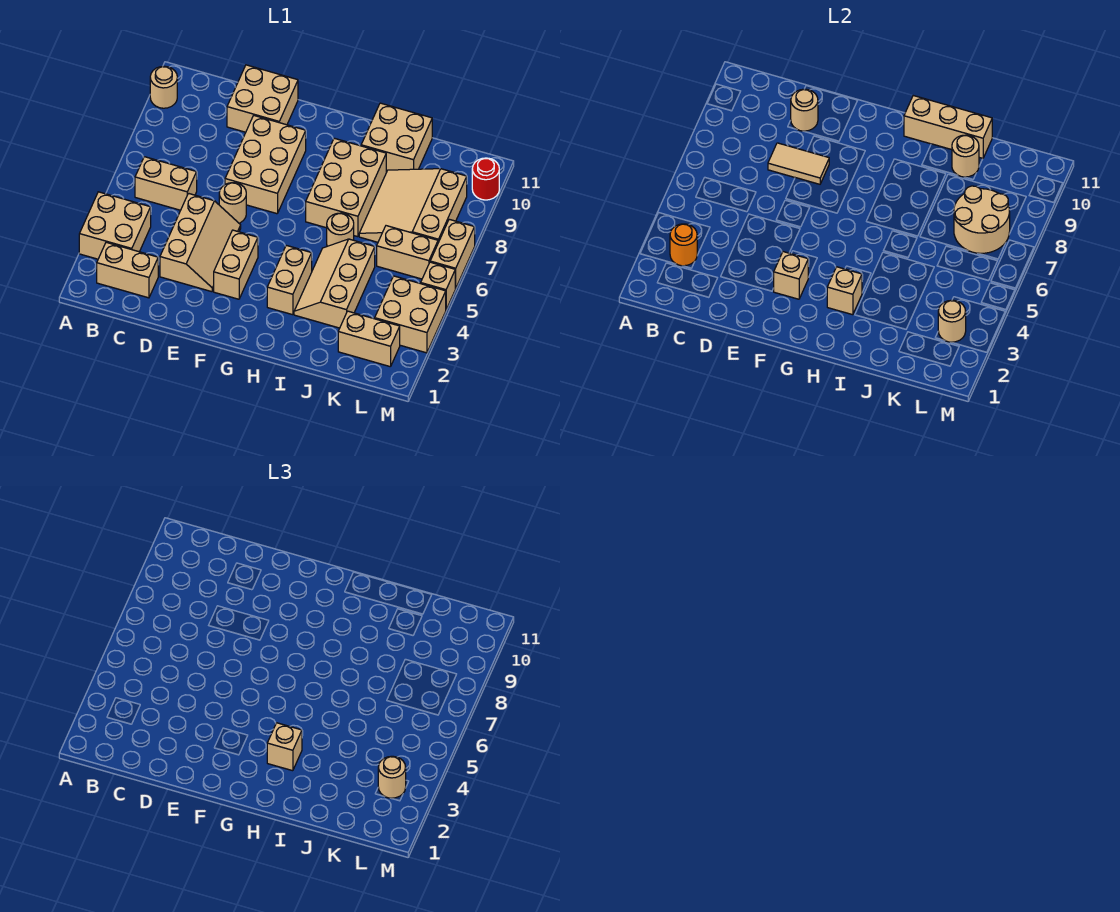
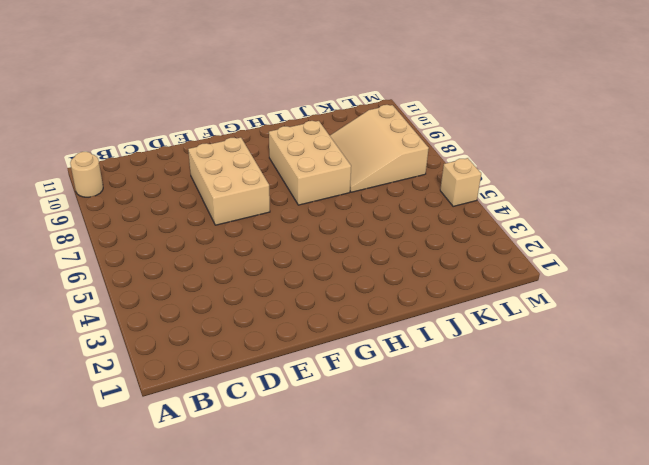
none -> tan 2x2 brick [79,192,151,259]
none -> tan 1x2 brick [97,242,158,298]
none -> tan 1x2 brick [135,157,197,210]
none -> tan 2x3 slope [160,193,241,292]

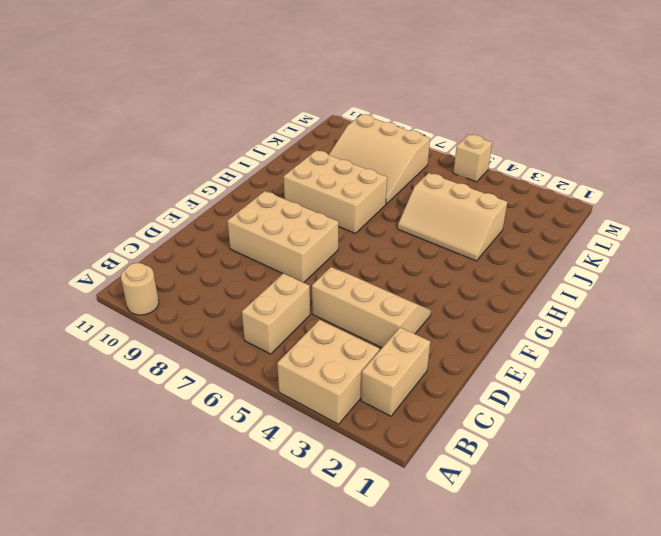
none -> tan 2x2 brick [227,65,298,132]
none -> tan 1x1 round brick [219,183,246,223]
none -> tan 1x2 brick [214,230,258,299]
none -> tan 1x2 brick [267,245,312,315]

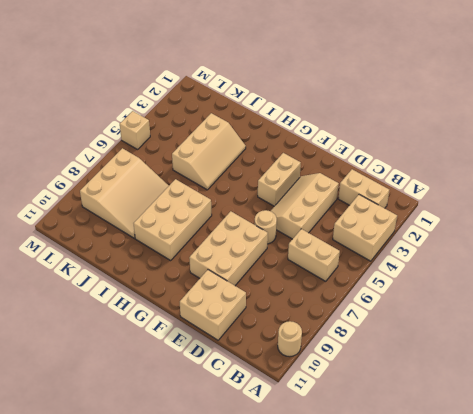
none -> tan 1x2 brick [267,245,312,315]
none -> tan 1x1 round brick [327,213,354,246]
none -> tan 2x2 brick [361,103,432,172]
none -> tan 1x2 brick [338,311,400,367]

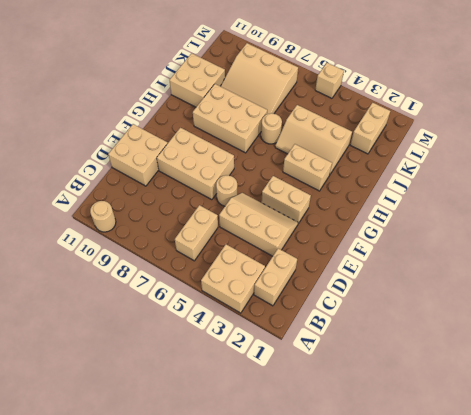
none -> tan 1x2 brick [377,226,438,279]
none -> tan 2x2 brick [375,276,446,353]
none -> tan 1x2 brick [430,219,475,288]
none -> red 1x1 round brick [472,158,499,200]

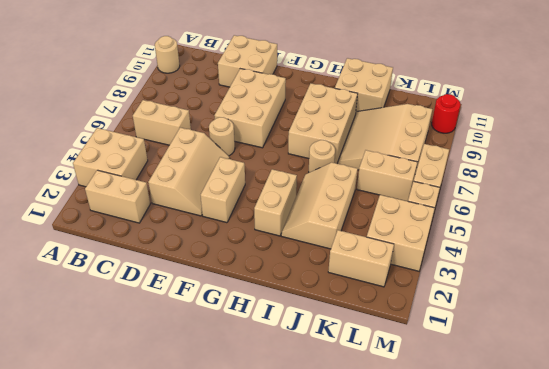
none -> orange 1x1 round brick [670,224,697,266]
none -> tan 1x2 tile [768,143,829,184]
none -> tan 1x1 round brick [791,89,818,131]
none -> tan 1x1 brick [773,252,808,299]

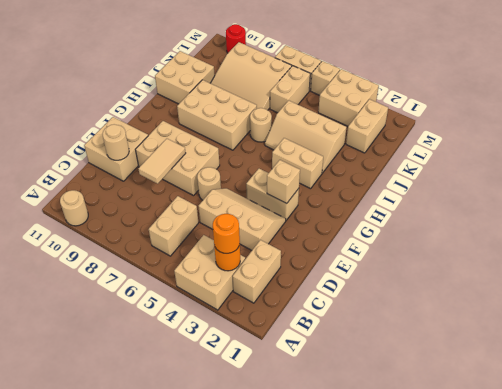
orange 1x1 round brick [213,214,240,254] -> none
none -> tan 1x1 brick [827,267,862,315]
none -> tan 1x3 brick [904,96,992,158]
none -> tan 1x1 round brick [952,135,979,177]
none -> tan 2x2 round brick [954,186,1010,253]

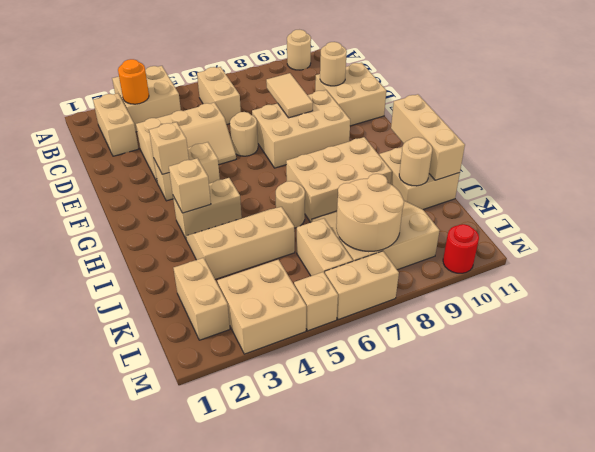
none -> tan 1x1 round brick [938,300,966,342]
none -> tan 1x1 brick [267,723,302,771]
none -> tan 1x1 round brick [378,756,406,798]

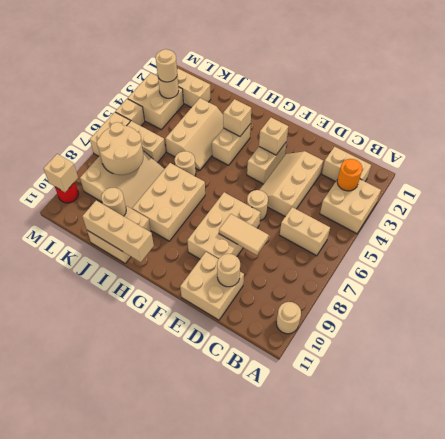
tan 1x1 brick [43,154,78,192] -> tan 1x1 brick moved to [267,723,302,771]

